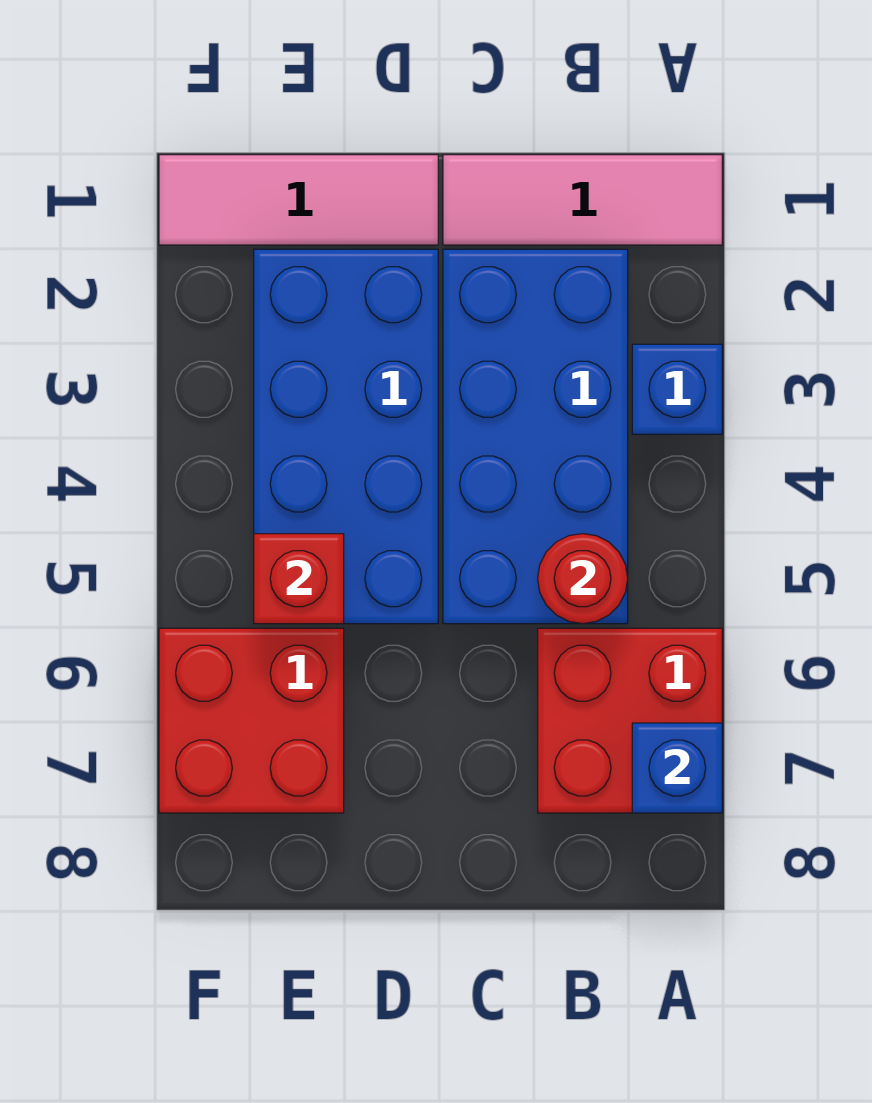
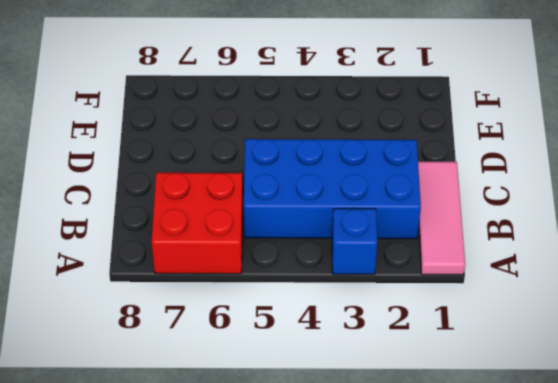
none -> pink 1x3 tile [159,155,438,245]
none -> blue 2x4 brick [254,249,438,624]

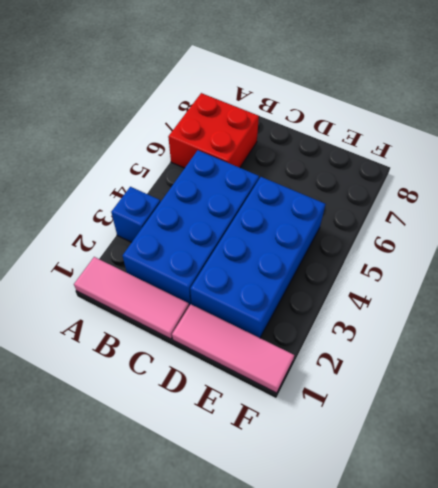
none -> red 2x2 brick [159,628,344,813]
none -> blue 1x1 brick [632,723,722,813]

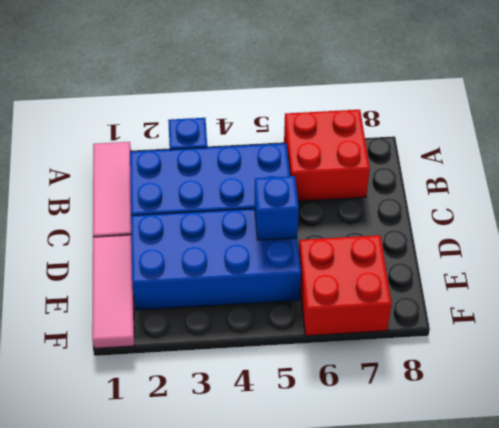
blue 1x1 brick [255,176,299,240] -> blue 1x1 brick moved to [632,723,722,813]
none -> red 1x1 round brick [538,534,628,624]
none -> red 1x1 brick [254,534,344,624]

